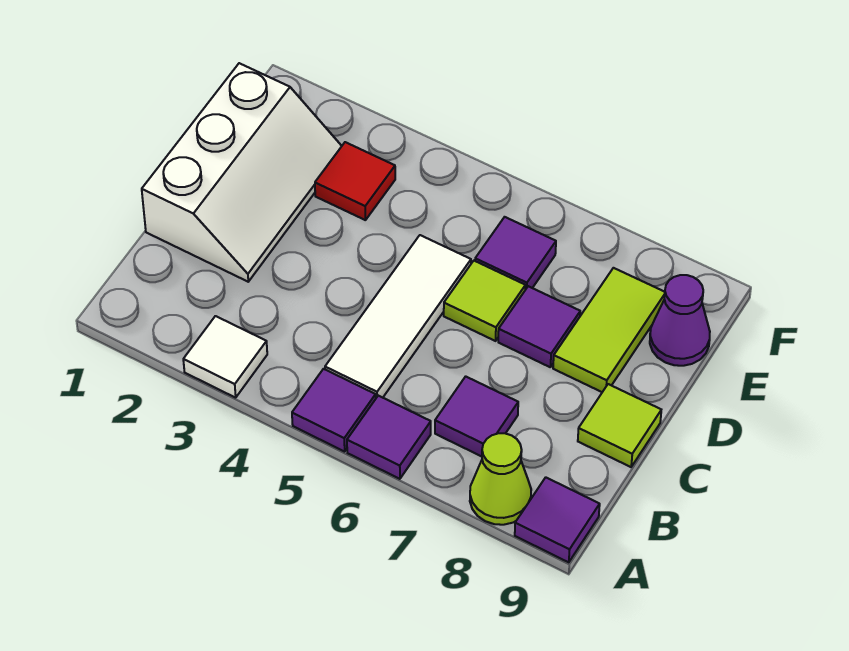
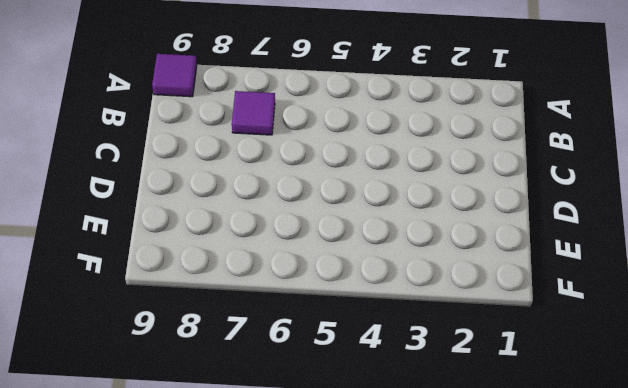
none -> white 1x1 tile [183,316,267,398]
none -> purple 1x1 tile [292,369,376,452]
none -> purple 1x1 tile [347,396,431,479]

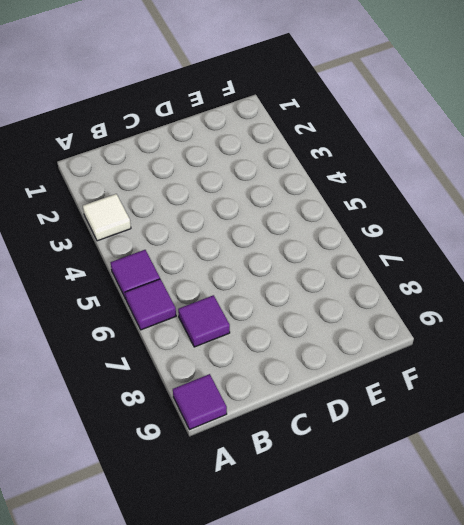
none -> lime 1x1 cone [470,433,531,525]
none -> white 1x3 tile [325,235,471,398]
none -> white 2x3 slope [142,63,342,282]

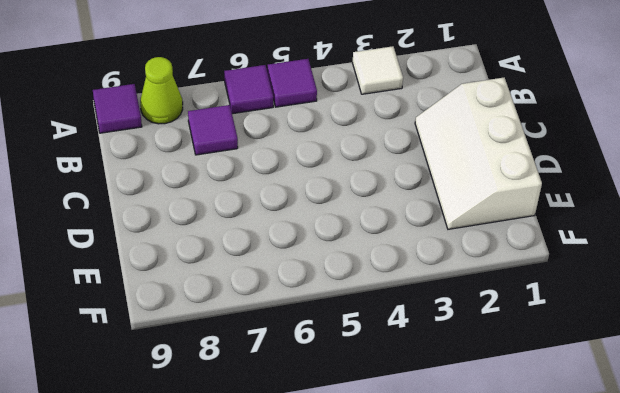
none -> white 1x3 tile [325,235,471,398]
none -> lime 1x1 tile [578,384,661,467]
none -> lime 1x1 tile [444,261,525,341]

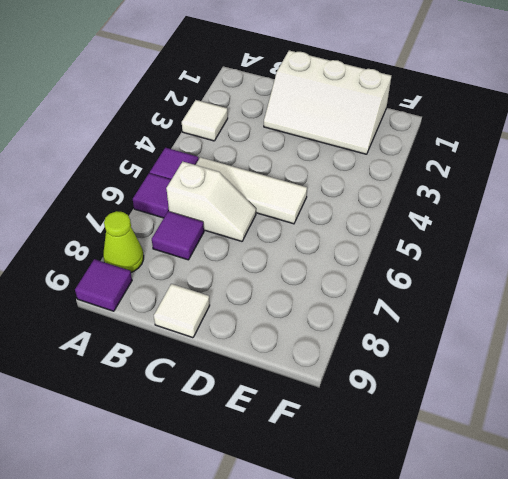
white 1x2 slope [166,162,256,241] -> none
white 1x1 tile [154,284,210,338] -> lime 1x1 tile [578,384,661,467]
none -> lime 1x1 tile [444,261,525,341]
none -> purple 1x1 tile [498,286,580,367]
none -> lime 1x2 tile [553,268,665,392]

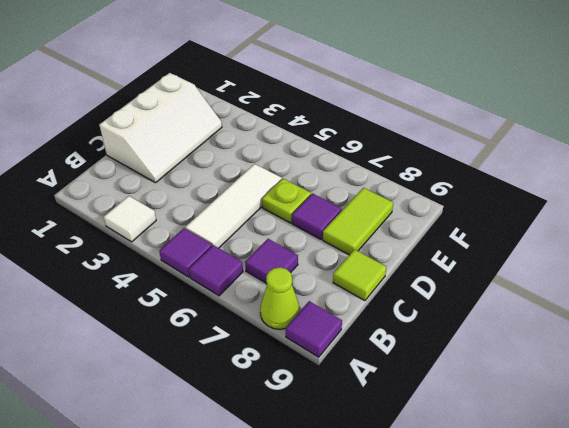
lime 1x1 plate [262,179,311,223] -> lime 1x1 tile [444,261,525,341]
none -> red 1x1 tile [315,142,395,220]
none -> purple 1x1 tile [475,217,556,290]
none -> purple 1x1 cone [650,275,710,366]

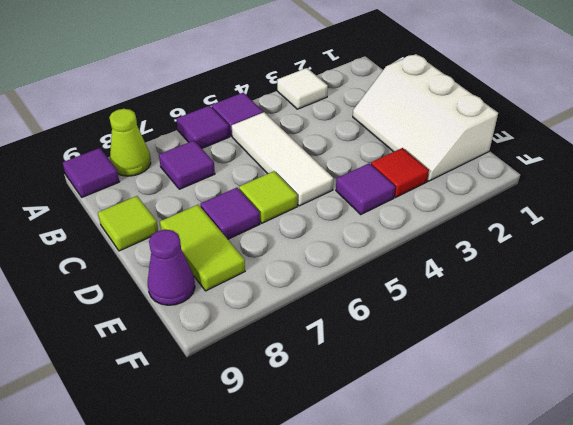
purple 1x1 tile [336,163,395,215] -> purple 1x1 tile moved to [475,217,556,290]

